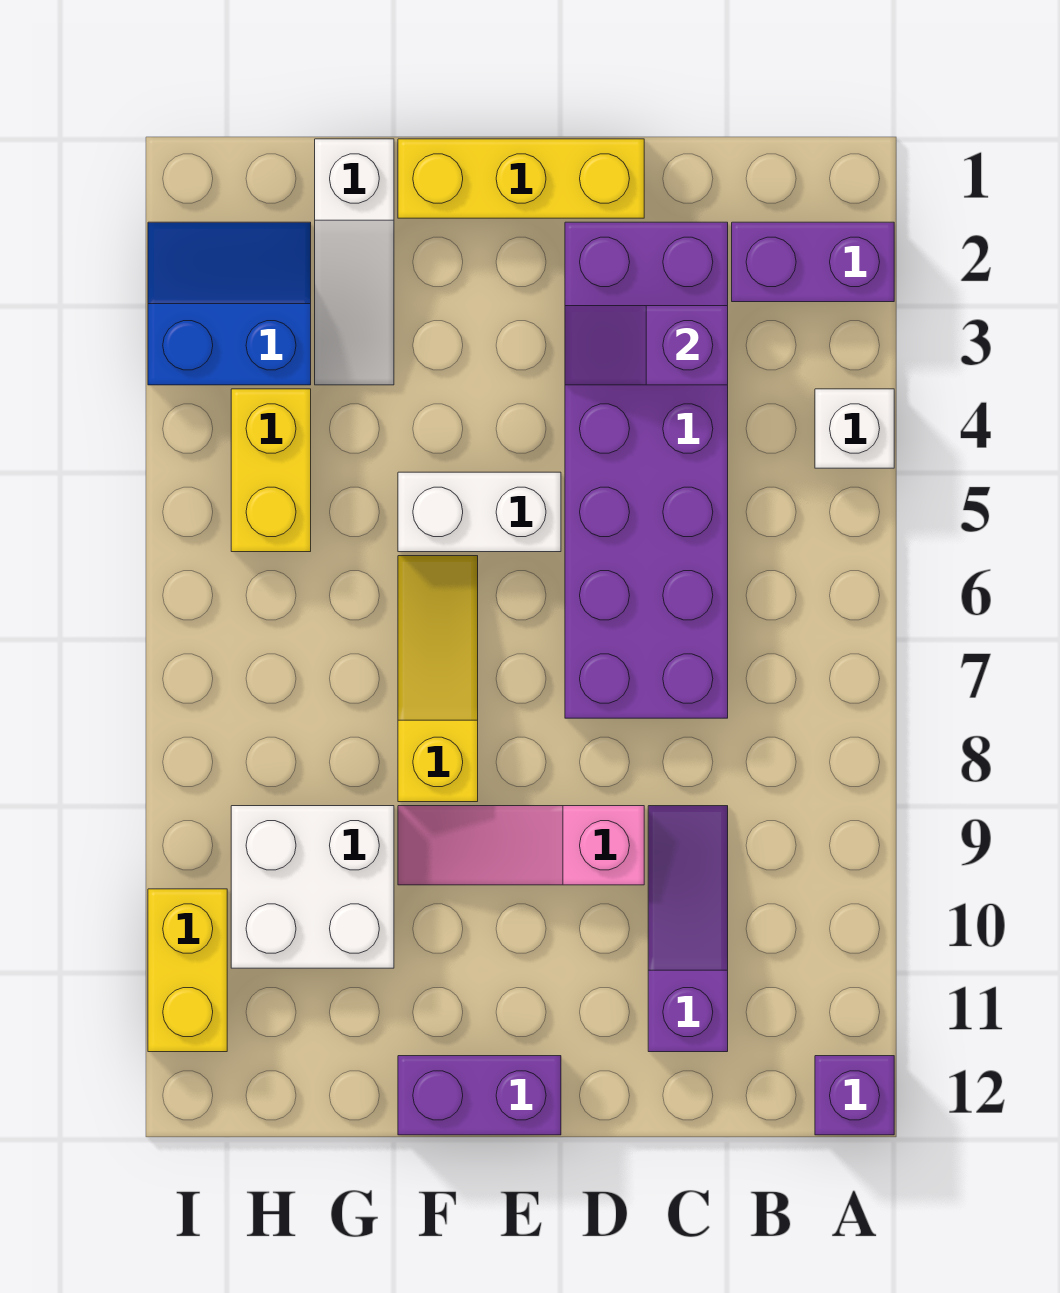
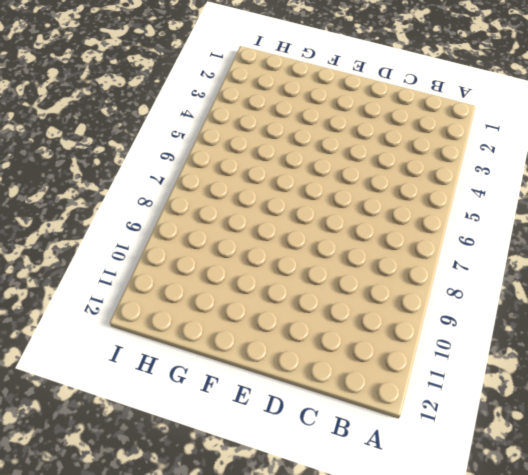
none -> purple 1x2 brick [732,222,894,302]
none -> white 1x1 brick [815,389,894,468]
none -> purple 1x1 brick [815,1056,894,1135]

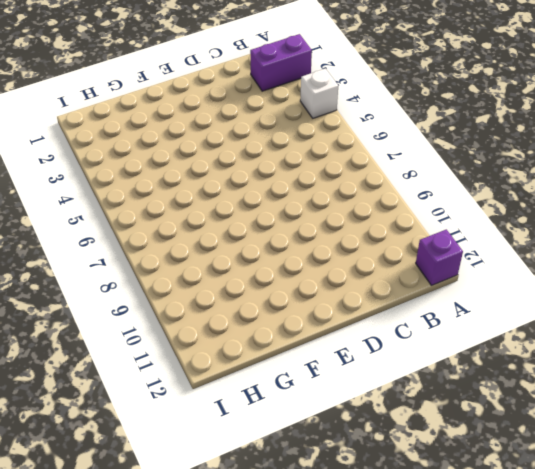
none -> purple 2x6 brick [565,222,728,718]
none -> purple 1x3 slope [648,806,728,1052]
none -> yellow 1x3 brick [398,139,644,218]

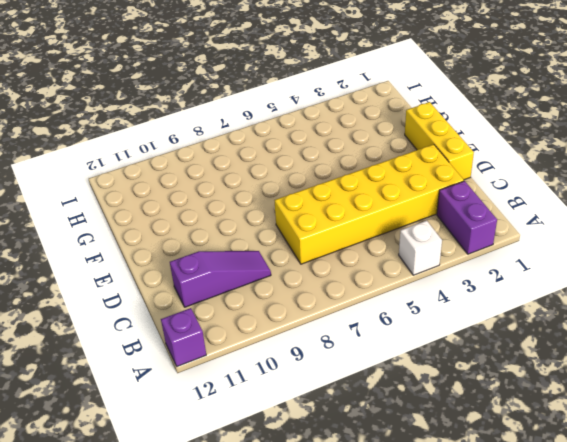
yellow 2x6 brick [275,144,464,264] -> purple 2x6 brick [565,222,728,718]
none -> pink 1x3 slope [398,806,644,885]
none -> white 1x2 brick [398,472,561,552]
none -> purple 1x2 brick [398,1056,561,1135]

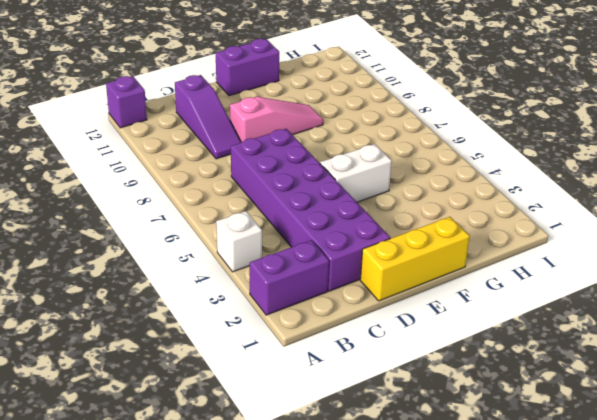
none -> yellow 1x3 slope [398,556,478,802]
none -> white 1x3 slope [315,139,394,385]
none -> white 2x2 brick [231,806,394,968]

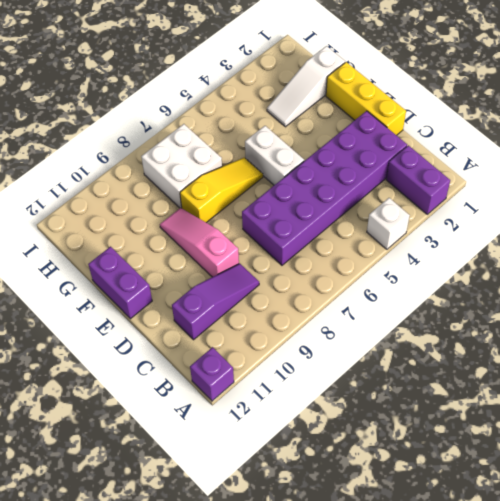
white 2x2 brick [141,124,222,208] -> white 2x2 brick moved to [231,806,394,968]
none -> blue 2x2 slope [148,222,311,385]
none -> yellow 1x2 brick [231,389,311,552]
none -> yellow 1x2 brick [148,889,227,1052]

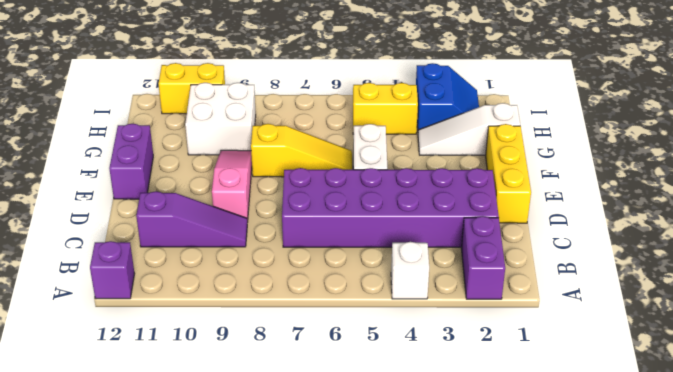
none -> purple 1x2 slope [565,306,728,385]

